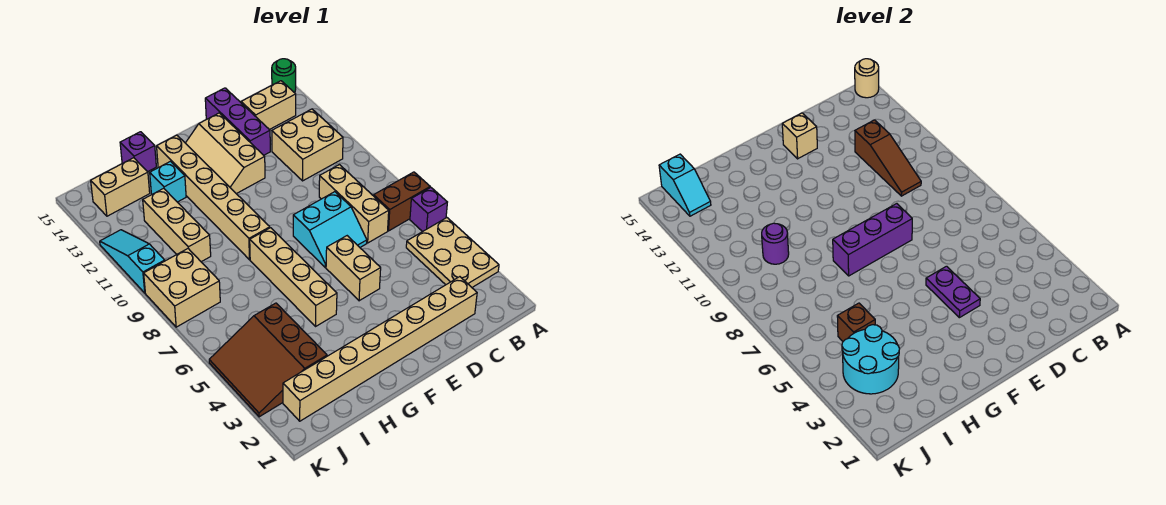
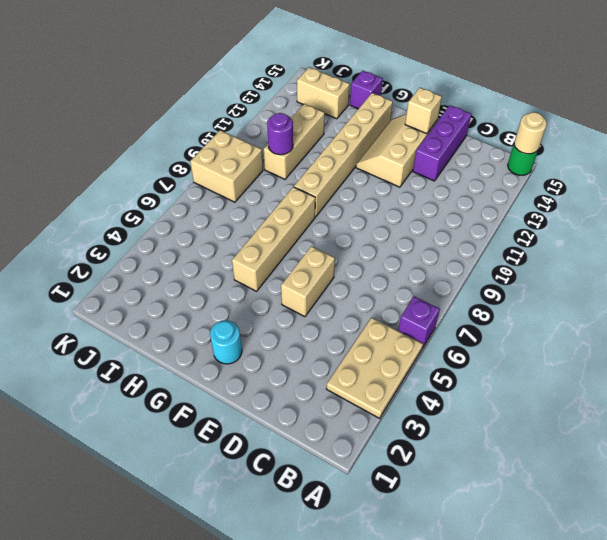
cyan 1x1 round brick [210,320,242,364] -> tan 1x8 brick [283,277,477,421]
none -> brown 1x2 brick [374,172,430,231]
none -> tan 2x2 brick [272,109,343,181]
none -> tan 1x2 brick [241,81,296,130]
none -> tan 1x3 brick [319,165,389,243]

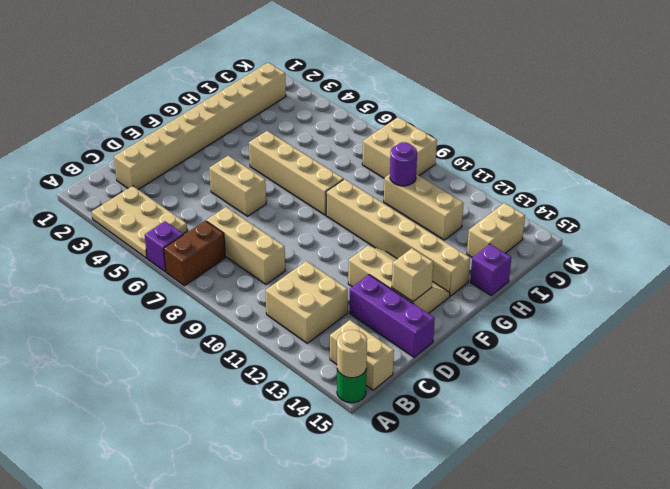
tan 1x2 brick [330,320,394,390] -> tan 1x2 brick turned to [241,81,296,130]
none -> cyan 2x2 slope [293,192,367,267]
none -> cyan 1x1 brick [150,161,186,202]
none -> brown 3x3 slope [209,303,327,417]
none -> cyan 1x3 slope [100,230,165,293]

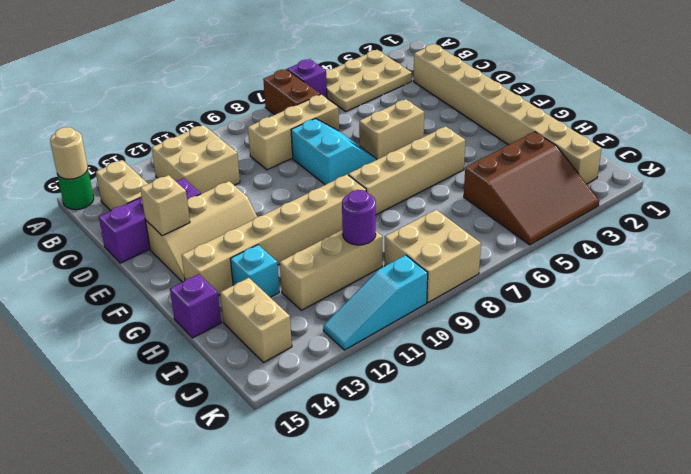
none -> brown 1x3 slope [855,120,921,196]
none -> purple 1x2 plate [926,266,980,318]
none -> purple 1x3 brick [833,204,912,276]
none -> cyan 2x2 round brick [842,325,900,394]

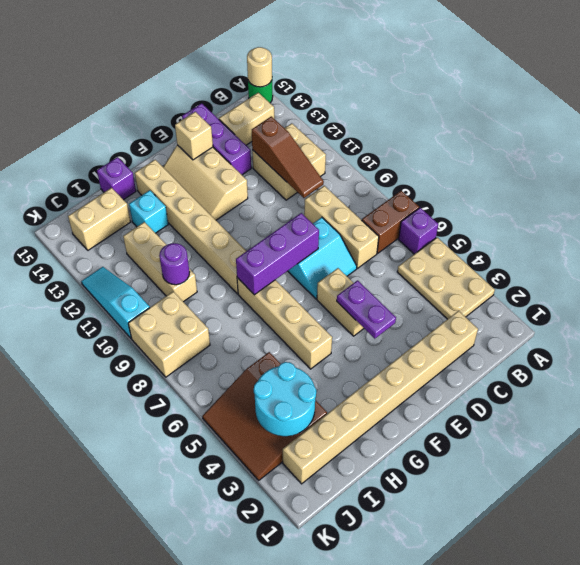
none -> brown 1x1 brick [837,303,875,341]
none -> cyan 1x2 slope [659,154,711,216]

